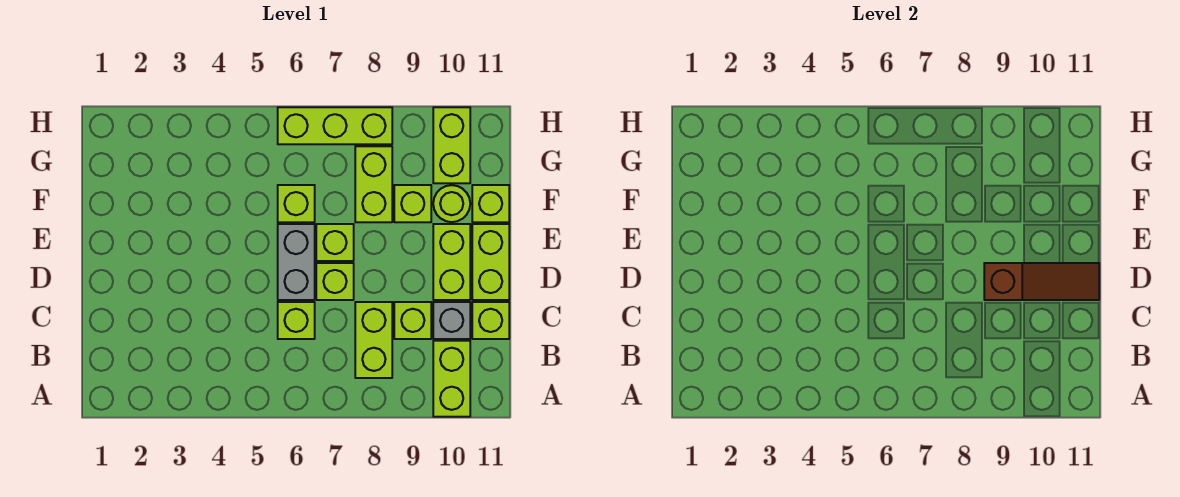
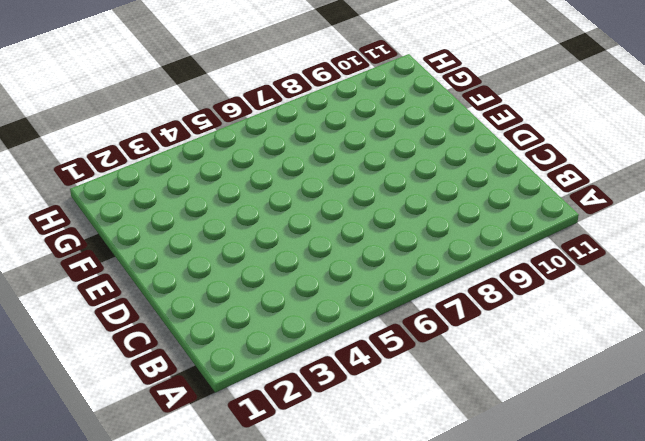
none -> lime 1x2 brick [433,341,470,417]
none -> lime 1x2 brick [355,302,392,378]
none -> lime 1x1 brick [278,302,315,339]

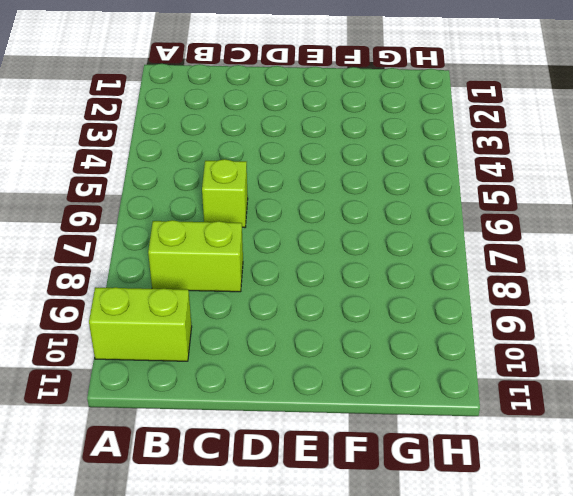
none -> lime 1x1 brick [394,302,431,339]
none -> grey 1x1 brick [433,302,470,339]
none -> lime 1x1 brick [472,302,509,339]

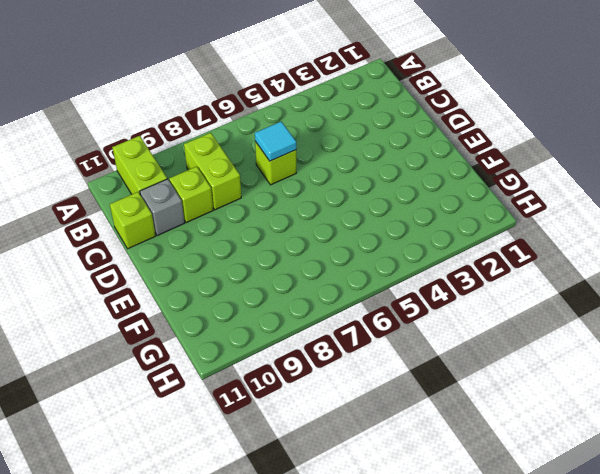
cyan 1x1 tile [255,122,296,161] -> none
none -> grey 1x2 brick [278,224,315,300]
none -> lime 1x1 brick [316,263,354,300]
none -> lime 1x2 brick [433,224,470,300]

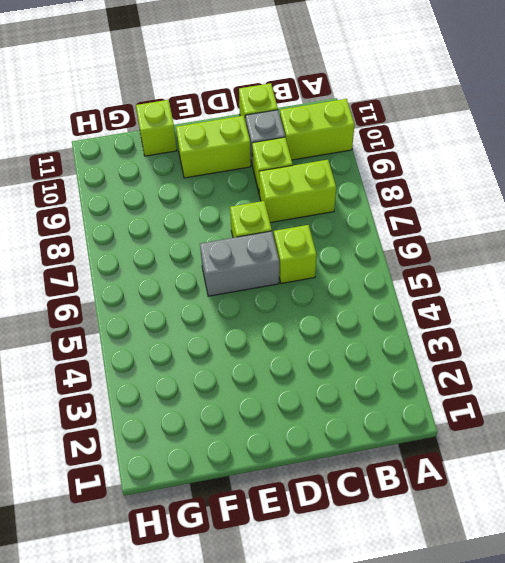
none -> lime 1x2 brick [472,224,509,300]
none -> lime 1x1 brick [316,224,354,261]
none -> lime 1x1 brick [278,185,315,222]

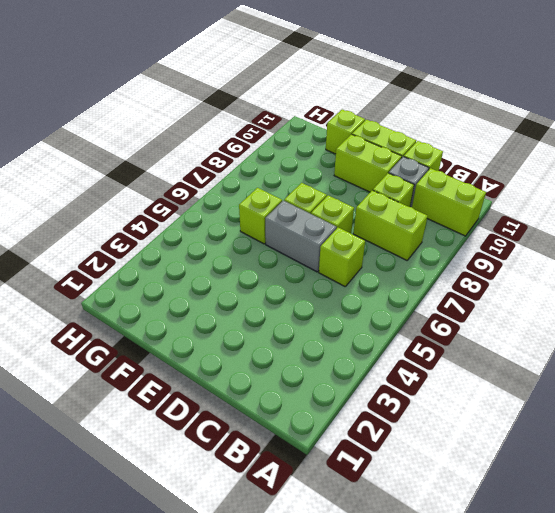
none -> lime 1x2 brick [355,146,392,222]
none -> lime 1x1 brick [394,185,431,222]
none -> lime 1x1 round brick [433,185,470,222]

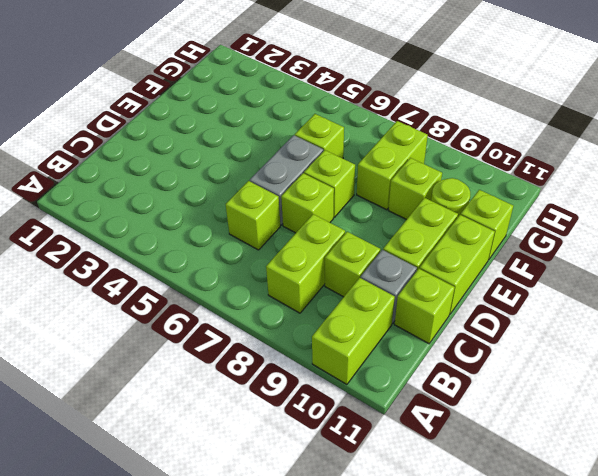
none -> lime 1x2 brick [433,107,470,183]
none -> lime 1x3 brick [278,107,392,144]
none -> brown 1x3 slope [984,263,1099,300]

